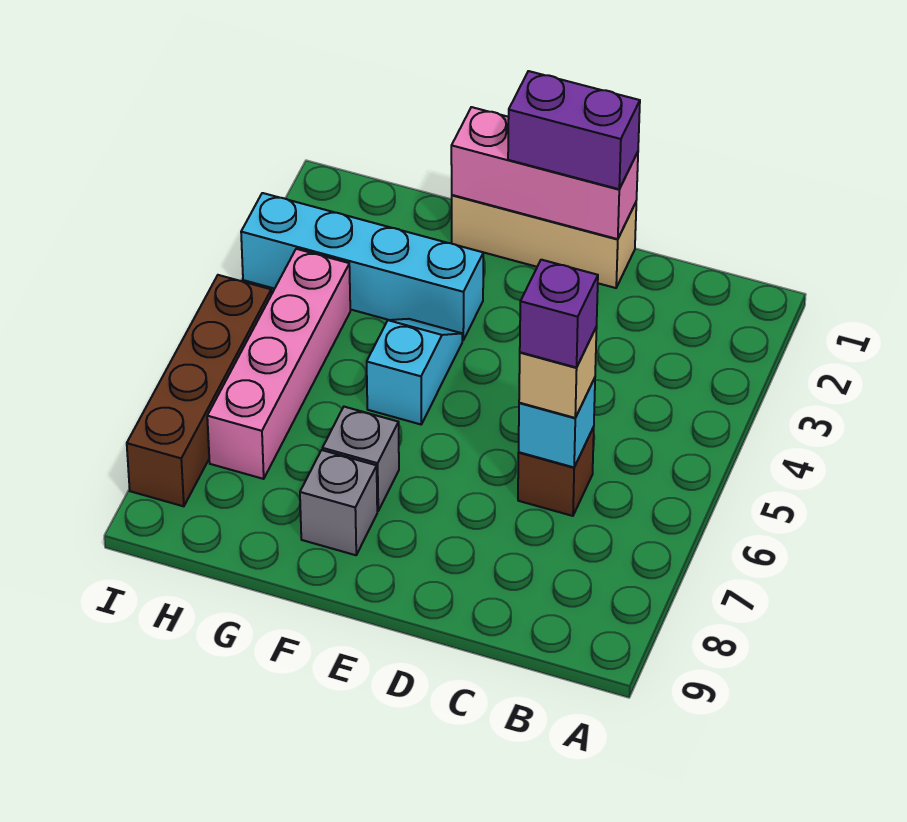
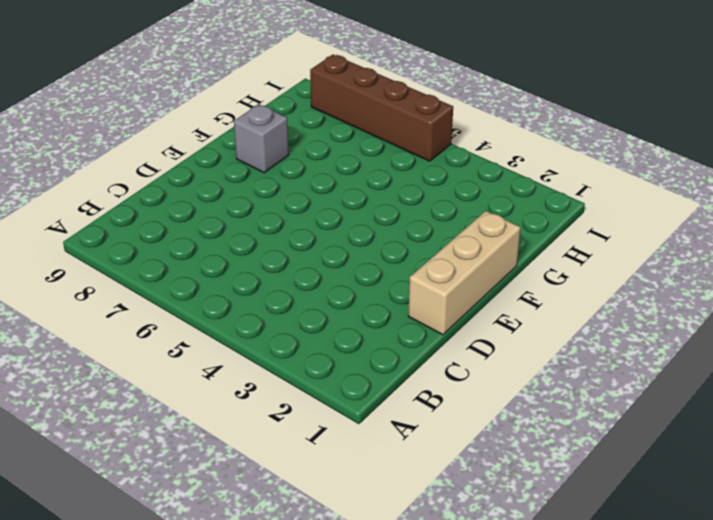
none -> brown 1x1 brick [518,427,594,516]
none -> cyan 1x4 brick [241,193,483,340]
none -> cyan 1x2 slope [367,319,462,424]

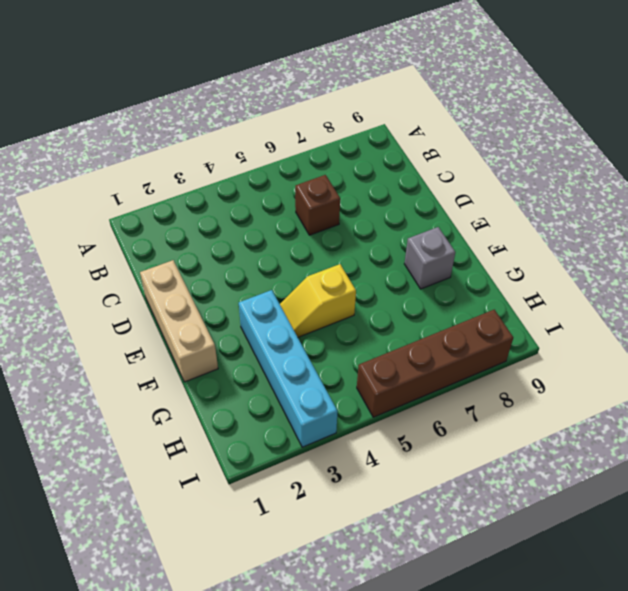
yellow 1x2 slope [280,264,356,337] -> cyan 1x2 slope [367,319,462,424]
none -> grey 1x1 brick [322,407,399,511]
none -> pink 1x4 brick [207,249,350,479]
none -> cyan 1x1 brick [519,378,595,467]

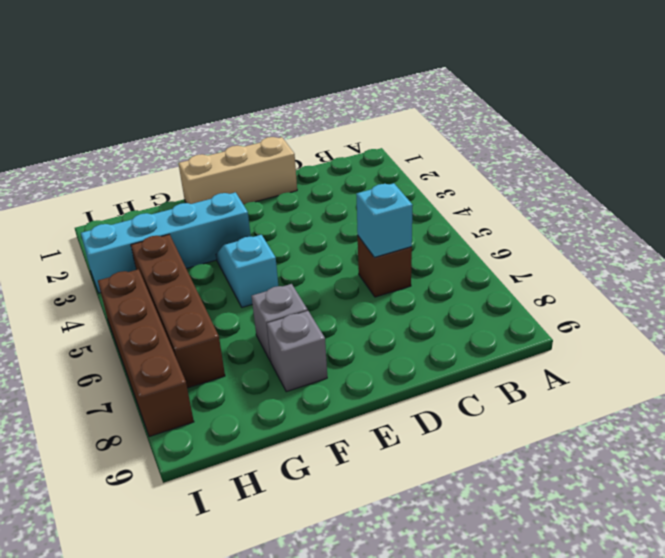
brown 1x4 brick [131,234,225,388] -> pink 1x4 brick [207,249,350,479]
none -> pink 1x3 brick [451,107,638,239]
none -> tan 1x1 brick [519,327,597,418]
none -> purple 1x2 brick [508,71,640,189]

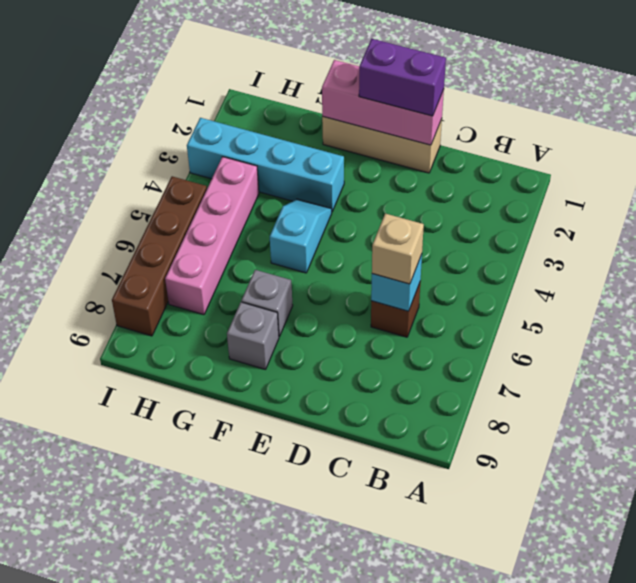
none -> purple 1x1 brick [520,260,598,368]

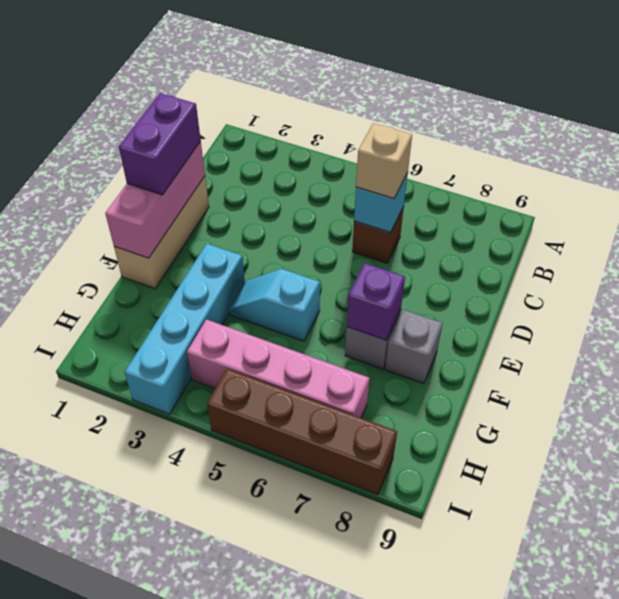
purple 1x1 brick [347,263,405,340] -> purple 1x1 brick moved to [520,260,598,368]

